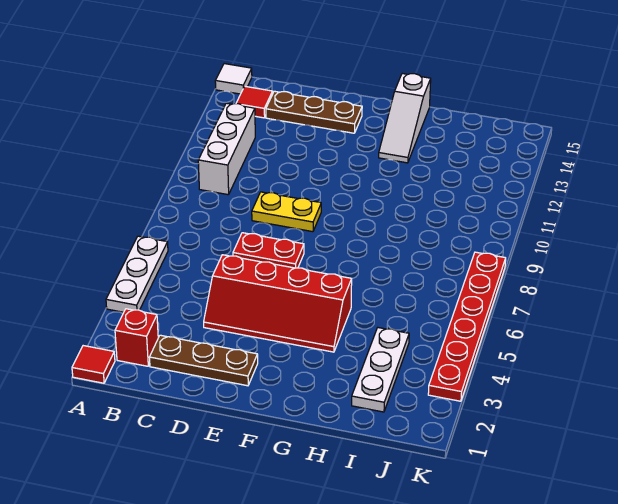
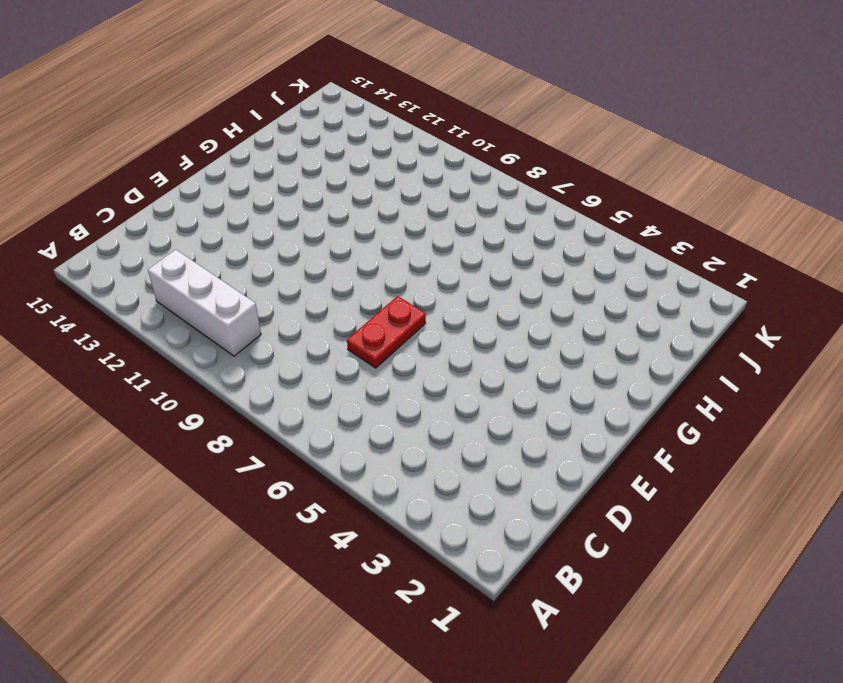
none -> red 1x1 tile [72,346,115,383]
none -> white 1x3 plate [106,236,168,312]
none -> white 1x1 tile [215,64,252,94]

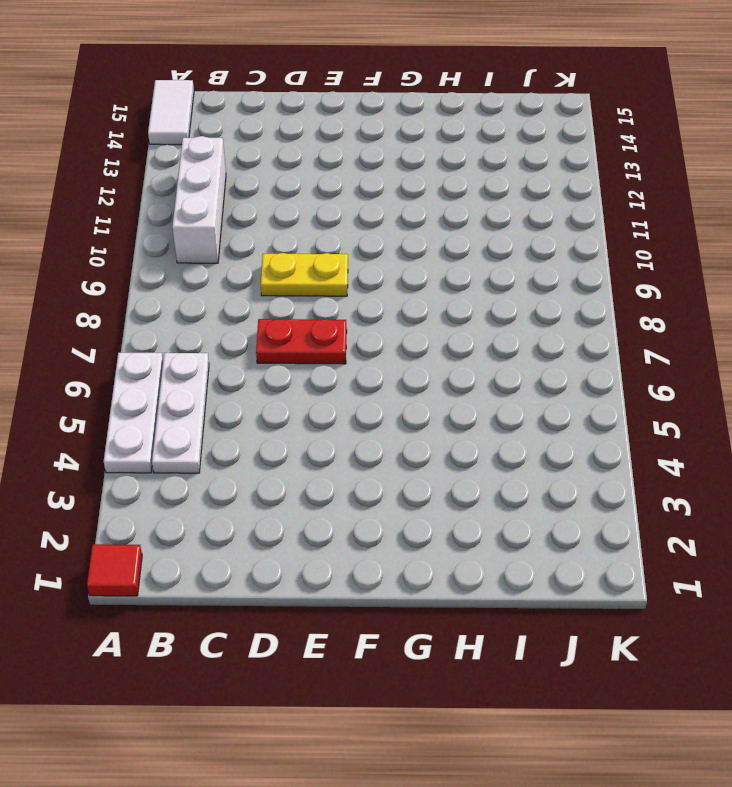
white 1x2 tile [148,80,194,145] -> white 1x1 tile [215,64,252,94]
white 1x3 plate [152,353,209,473] -> white 1x3 plate moved to [352,328,409,412]
none -> red 1x1 brick [115,309,158,366]
none -> red 1x1 tile [236,86,273,118]
none -> brown 1x3 plate [149,335,258,386]

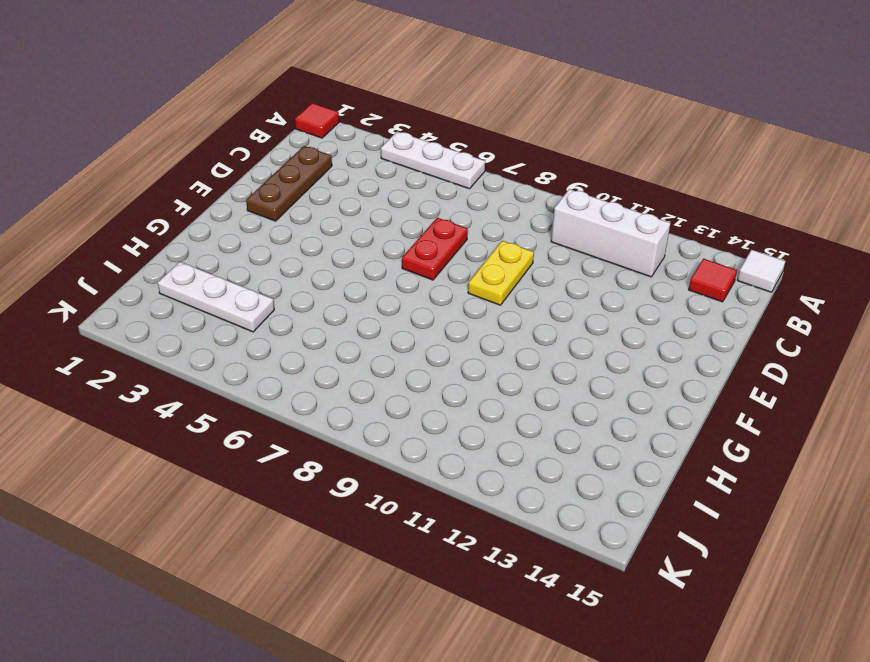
none -> red 1x1 brick [115,309,158,366]
none -> brown 1x3 plate [266,91,362,133]
none -> red 2x4 slope [204,255,352,352]

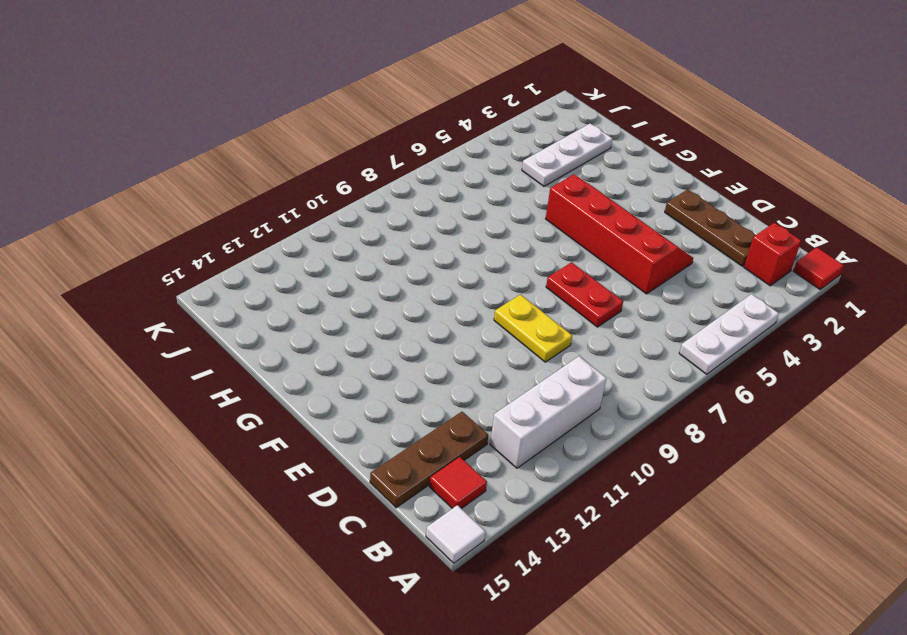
brown 1x3 plate [370,412,488,508] -> brown 1x3 plate turned to [266,91,362,133]
none -> white 1x3 slope [379,74,431,163]
none -> red 1x6 plate [428,252,506,401]

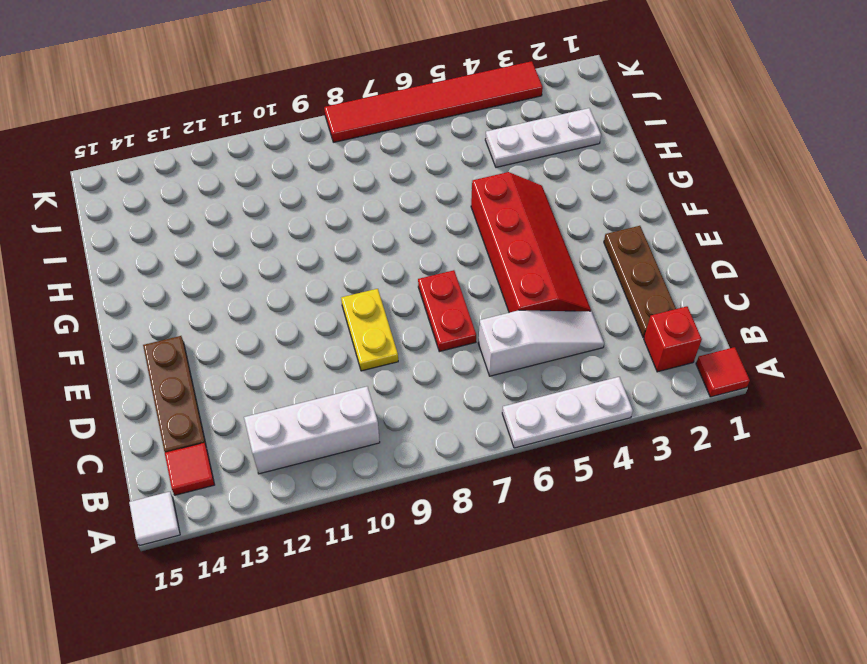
white 1x3 slope [478,310,604,376] -> white 1x3 slope moved to [379,74,431,163]
red 1x6 tile [324,61,543,142] -> red 1x6 plate [428,252,506,401]

